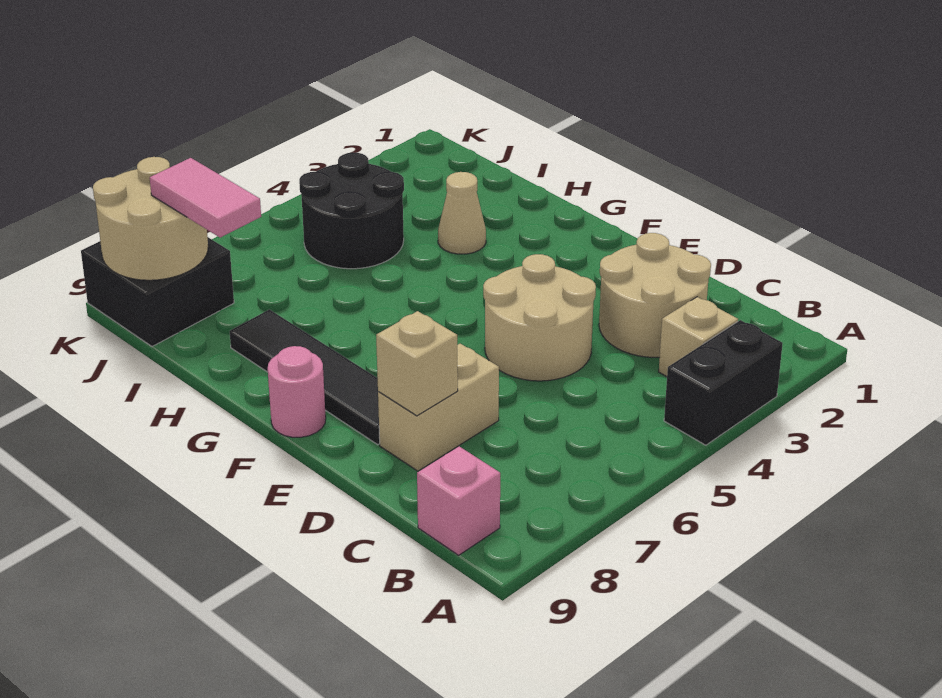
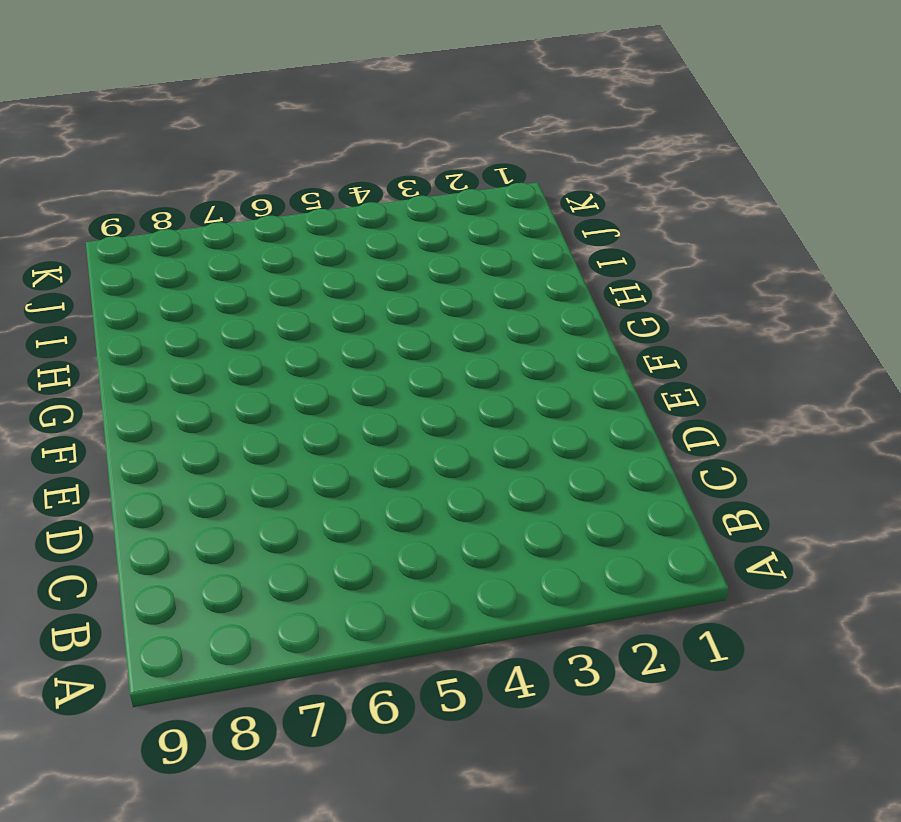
none -> black 1x2 brick [664,320,783,445]
none -> tan 1x1 brick [659,297,738,377]
none -> pink 1x1 brick [417,446,500,555]

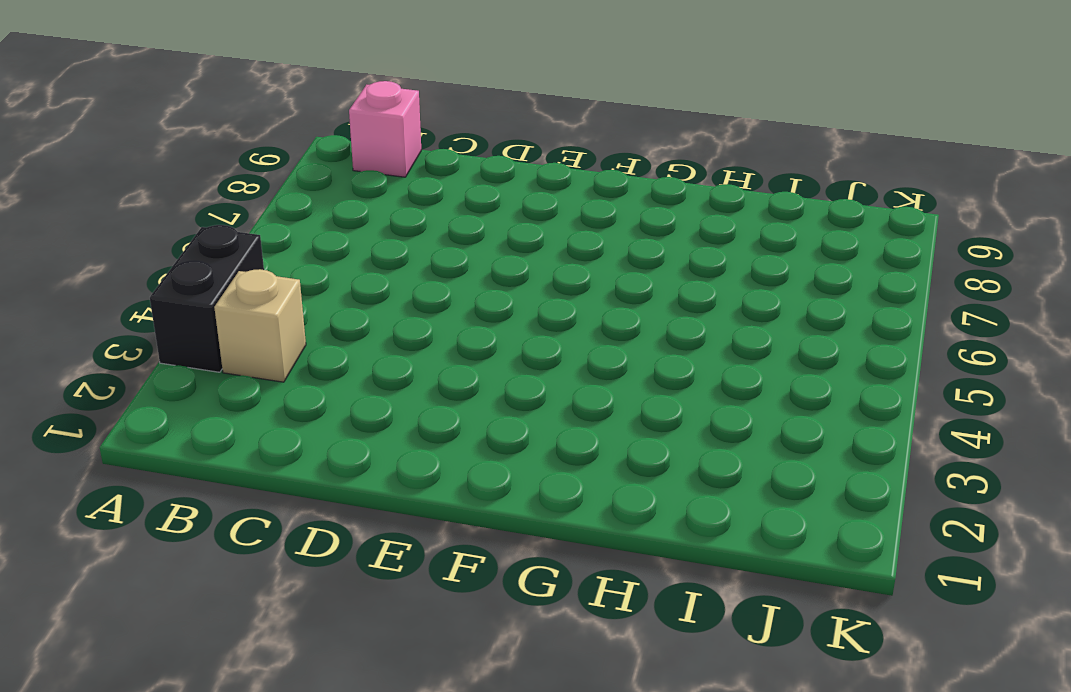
none -> tan 2x2 round brick [599,233,711,357]
none -> tan 2x2 round brick [483,254,596,381]
none -> tan 1x2 brick [378,344,499,471]

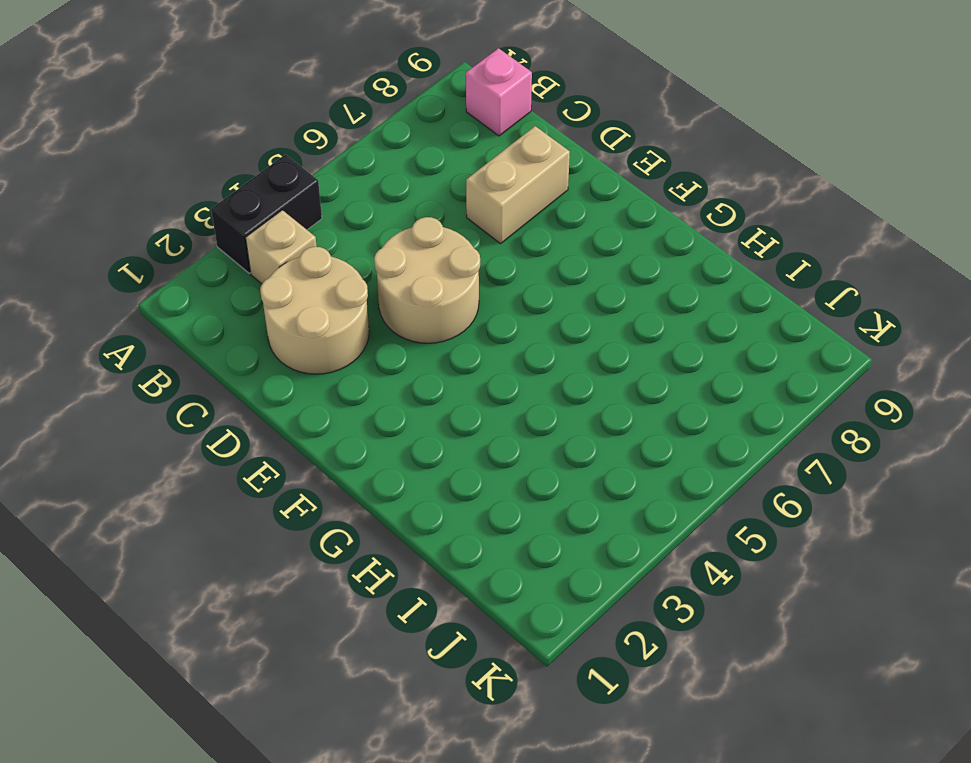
none -> black 1x4 tile [230,309,380,445]
none -> pink 1x1 round brick [268,346,326,437]
none -> tan 1x1 cone [438,172,486,254]

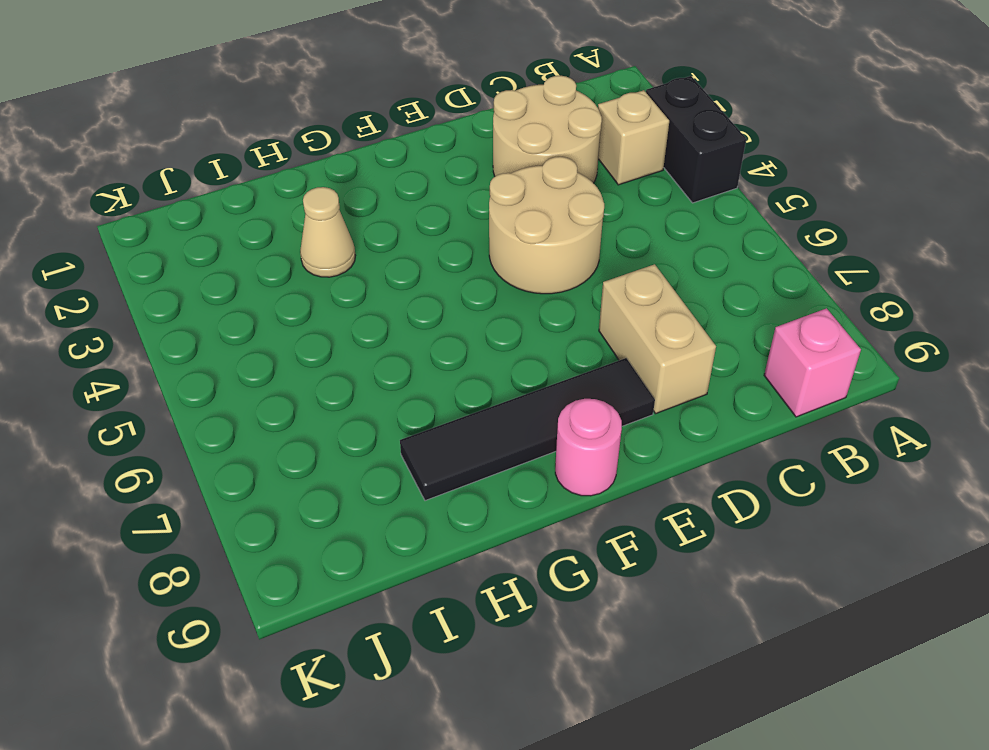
none -> black 2x2 round brick [299,152,404,269]
none -> black 2x2 brick [81,237,234,346]
none -> tan 1x1 brick [376,311,458,416]

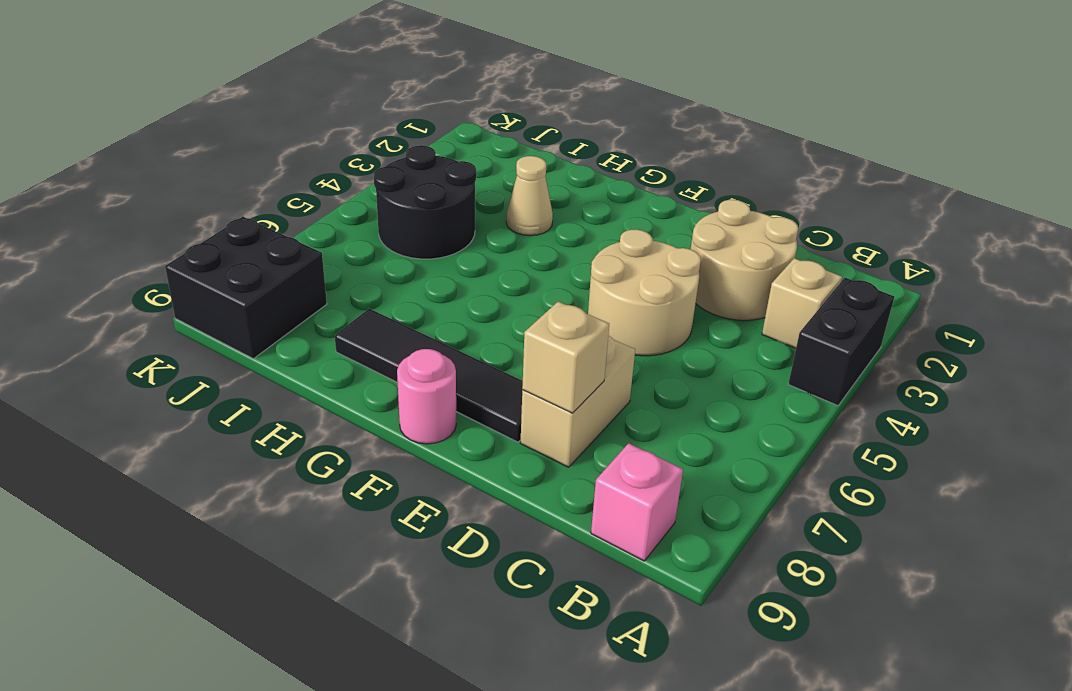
none -> tan 2x2 round brick [93,157,208,280]
none -> pink 1x2 tile [150,158,261,238]

